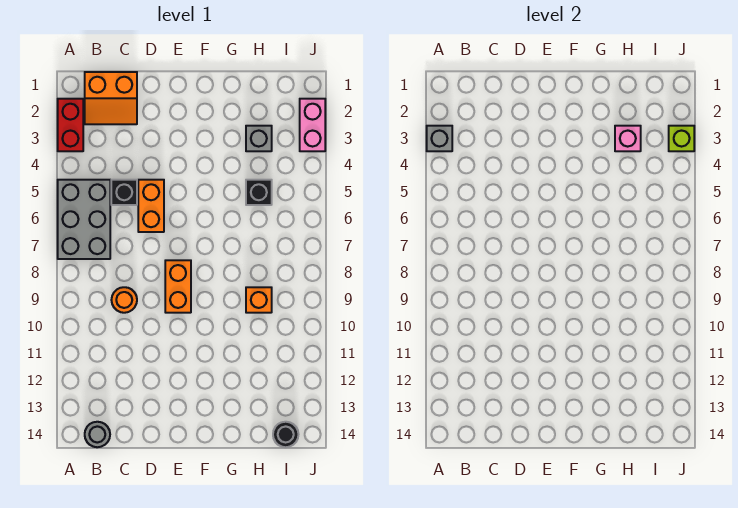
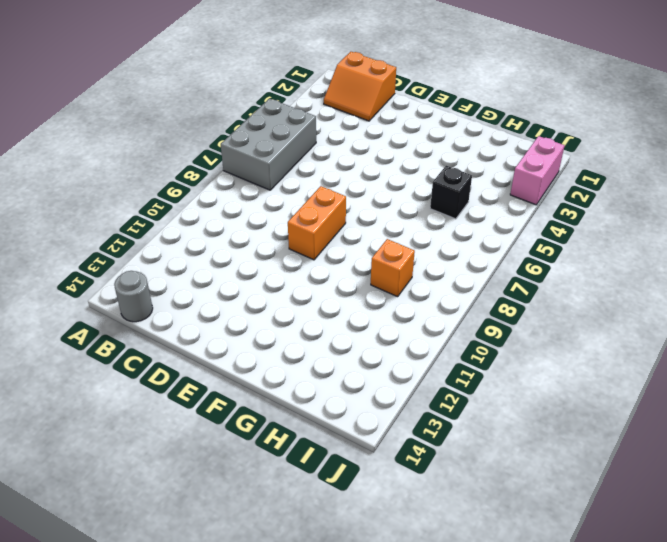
none -> red 1x2 brick [58,99,83,151]
none -> black 1x1 brick [111,180,137,205]
none -> orange 1x1 round brick [112,287,137,313]

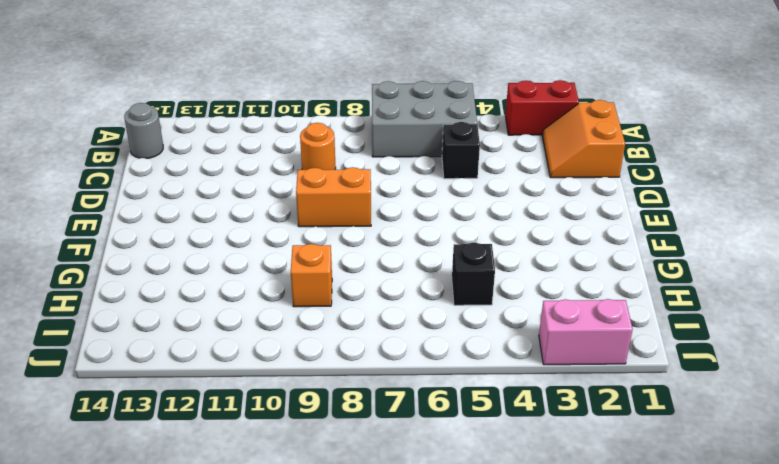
none -> orange 1x2 brick [138,180,164,232]
none -> grey 1x1 brick [246,126,272,151]
none -> black 1x1 round brick [273,422,298,447]

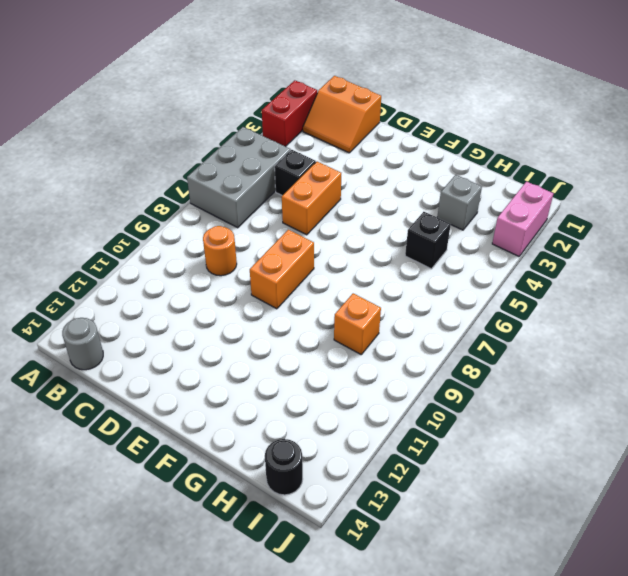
none -> grey 1x1 brick [427,126,452,151]
none -> pink 1x1 brick [615,126,641,151]
none -> lime 1x1 brick [669,126,694,151]

